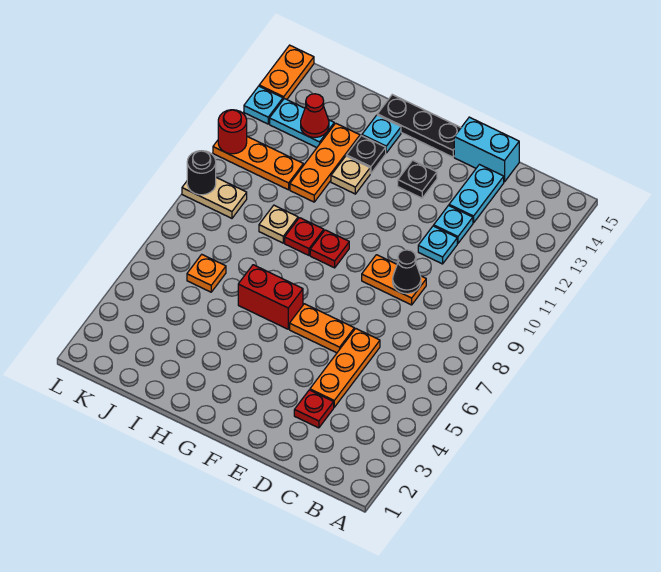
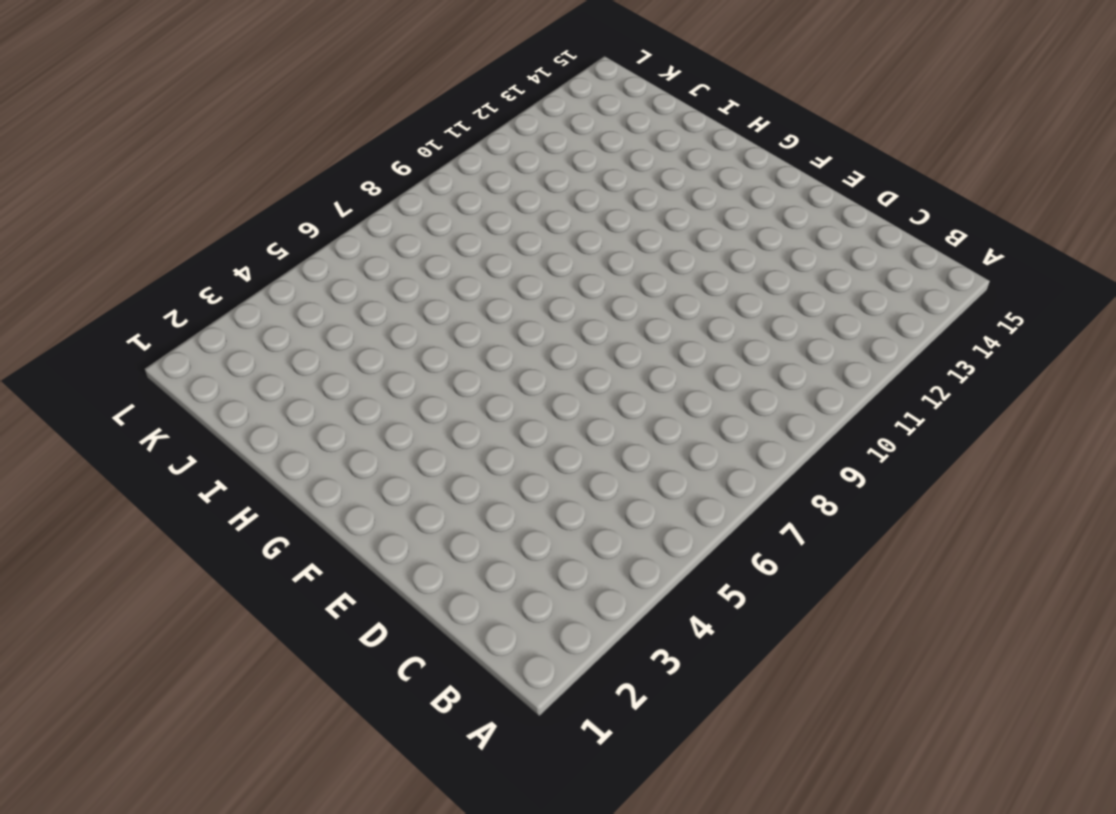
none -> red 1x1 plate [294,390,334,428]
none -> orange 1x3 plate [310,329,380,407]
none -> orange 1x2 plate [362,255,426,305]

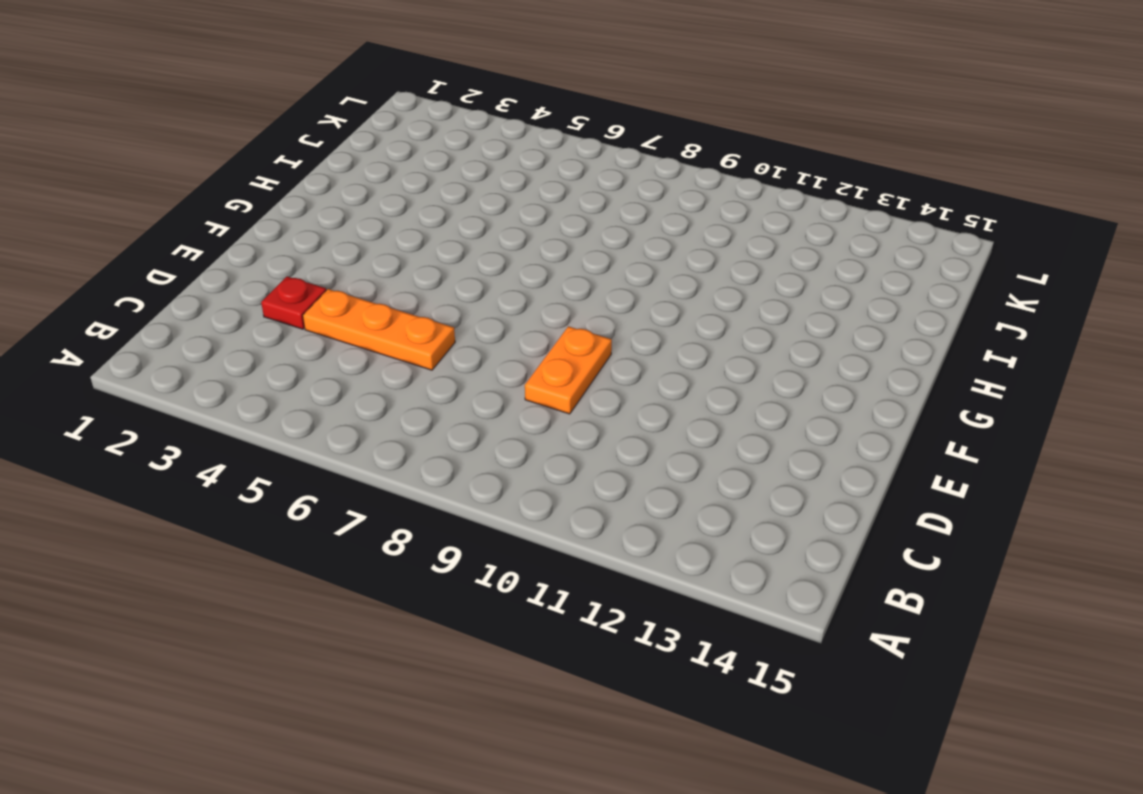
none -> cyan 1x1 plate [418,226,457,264]
none -> cyan 1x1 plate [434,206,473,243]
none -> cyan 1x2 plate [449,165,504,223]

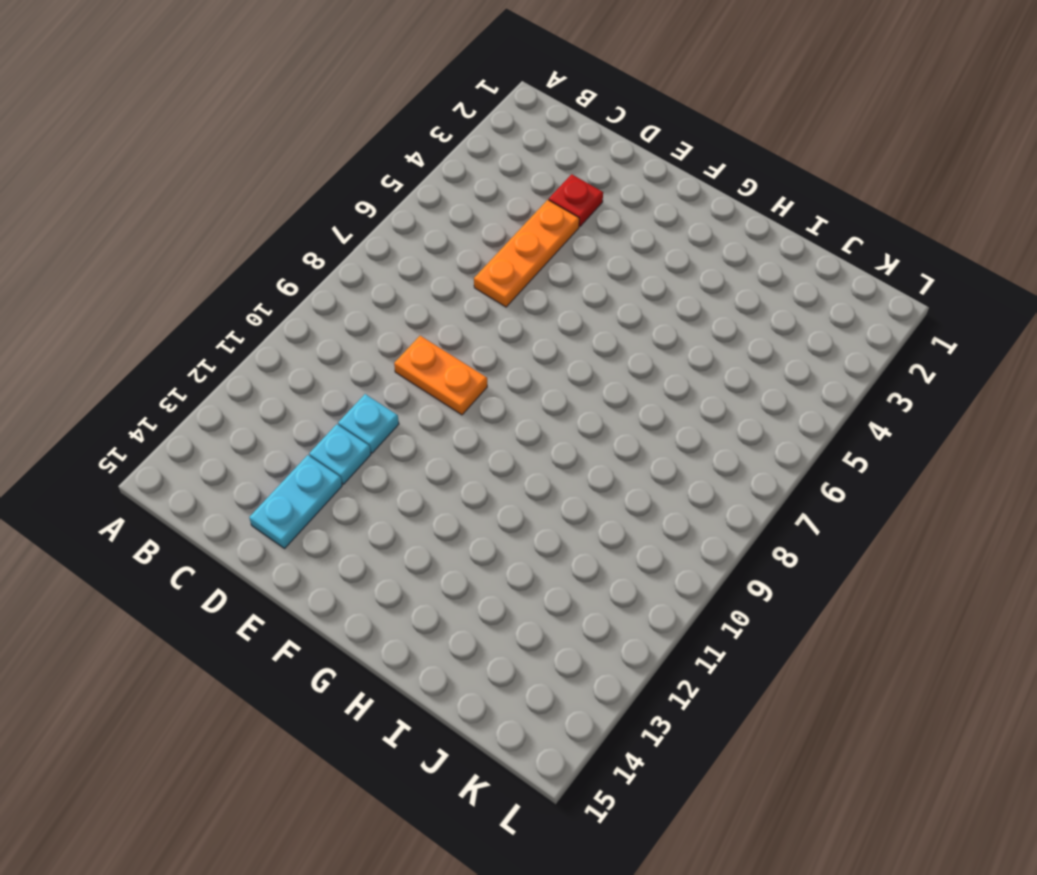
none -> cyan 1x2 brick [454,117,519,182]
none -> orange 1x2 plate [290,304,354,353]
none -> black 1x1 plate [398,160,437,198]

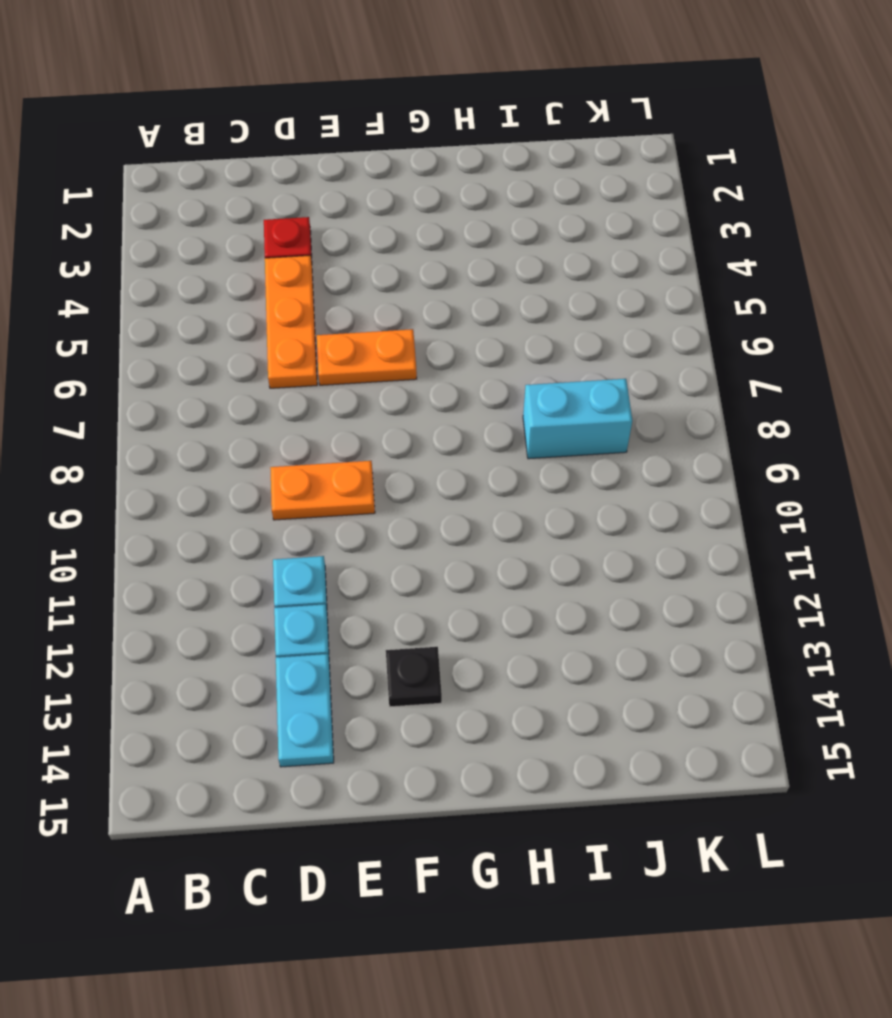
cyan 1x2 brick [523,379,632,459] -> cyan 1x2 brick moved to [454,117,519,182]
none -> black 1x3 plate [377,95,461,157]
none -> red 1x2 brick [238,265,303,329]
none -> red 1x1 plate [310,230,349,268]

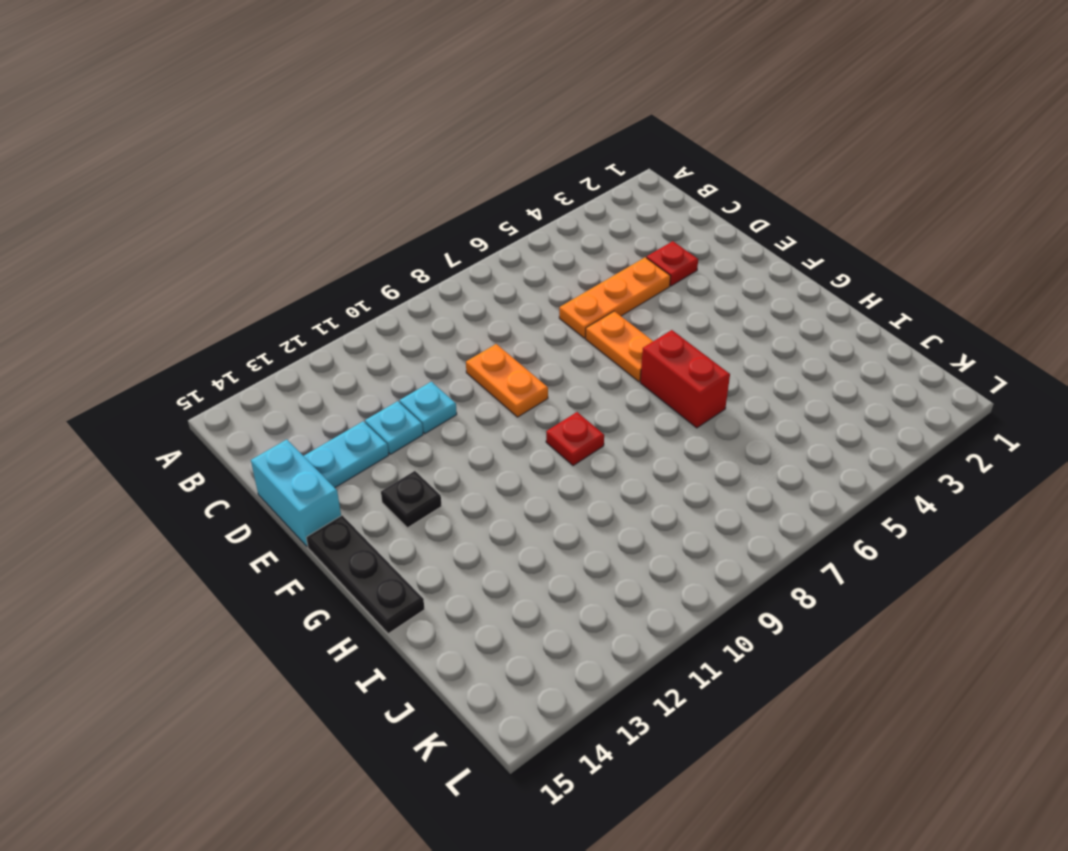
none -> red 1x1 plate [285,218,324,255]
none -> tan 1x1 plate [331,156,370,194]
none -> black 1x1 plate [346,136,386,174]

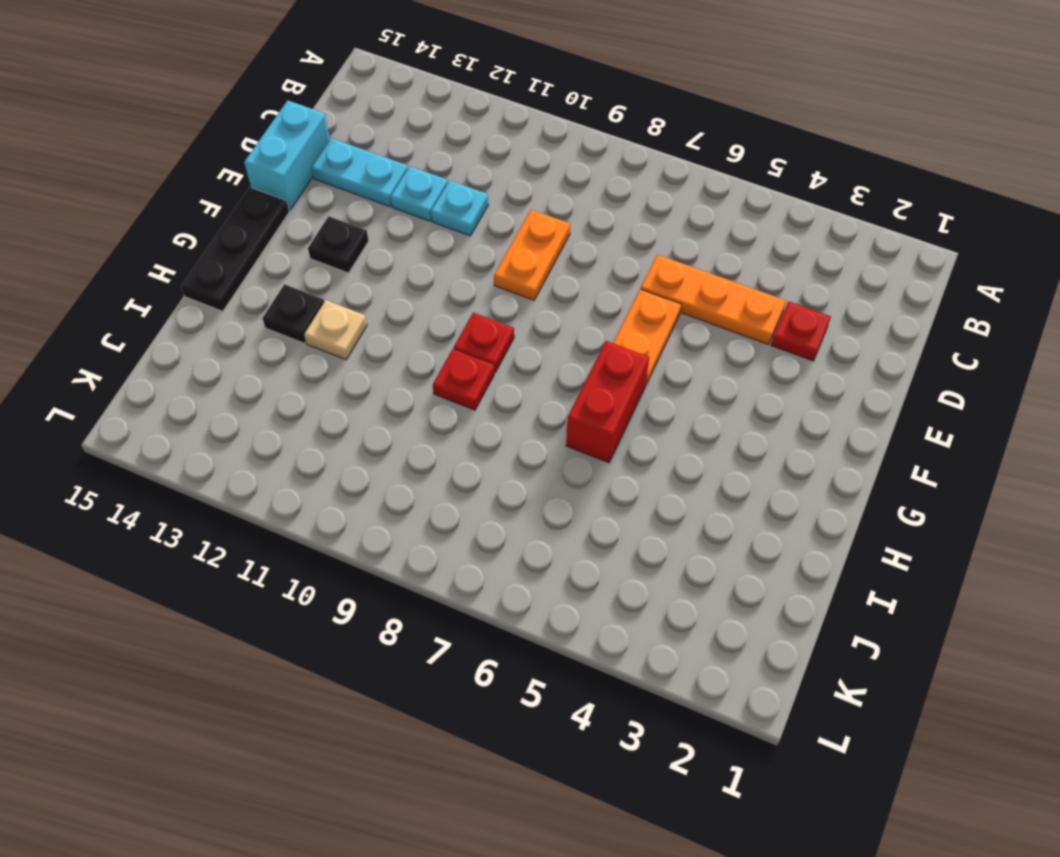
none -> cyan 1x1 plate [362,115,401,153]
none -> tan 1x1 plate [259,205,298,243]
none -> orange 1x3 plate [290,123,360,202]

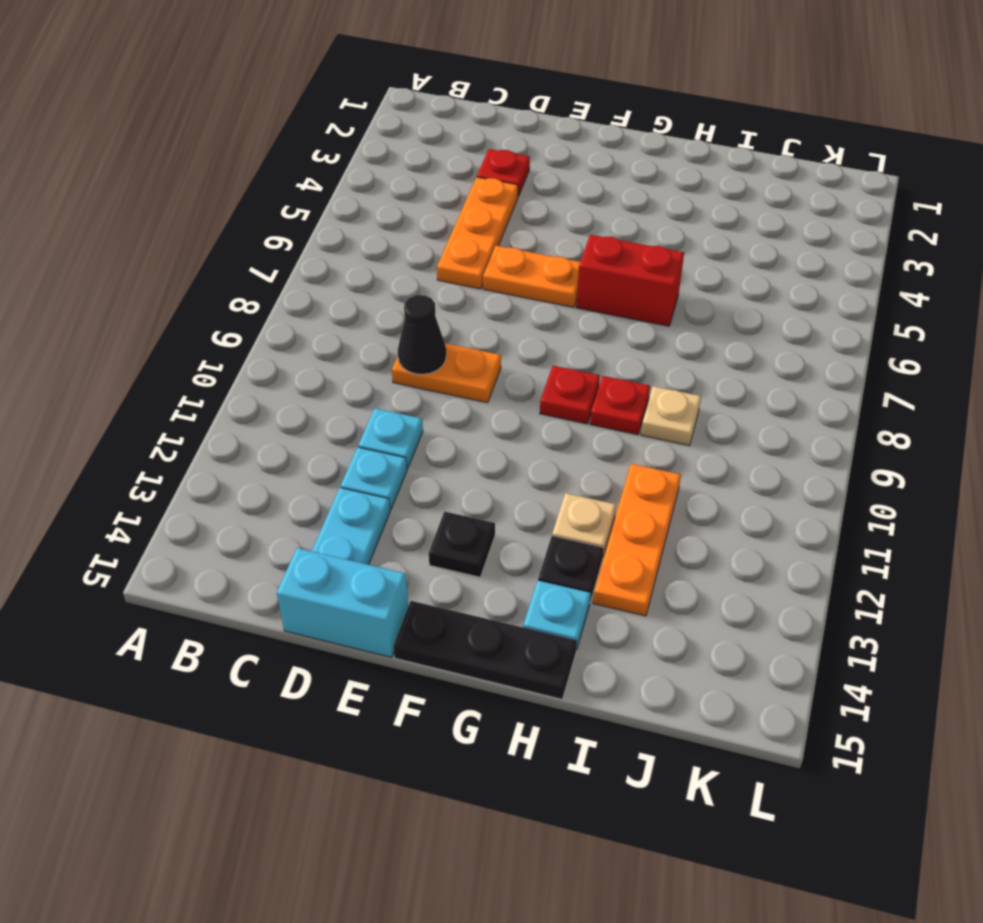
none -> orange 1x1 plate [187,254,226,292]
none -> orange 1x3 plate [213,136,303,190]
none -> cyan 1x2 plate [270,99,334,148]

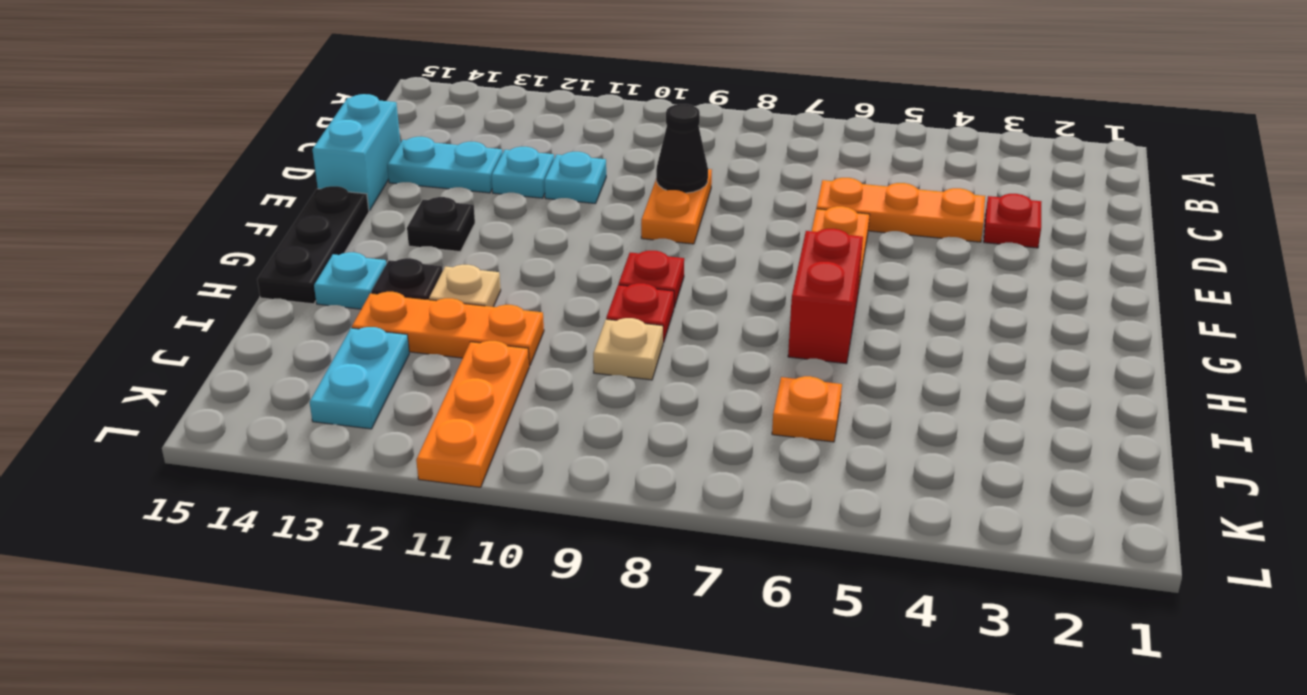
none -> tan 1x2 plate [182,177,247,218]
none -> cyan 1x1 plate [244,86,283,124]
none -> orange 1x2 plate [259,45,314,99]

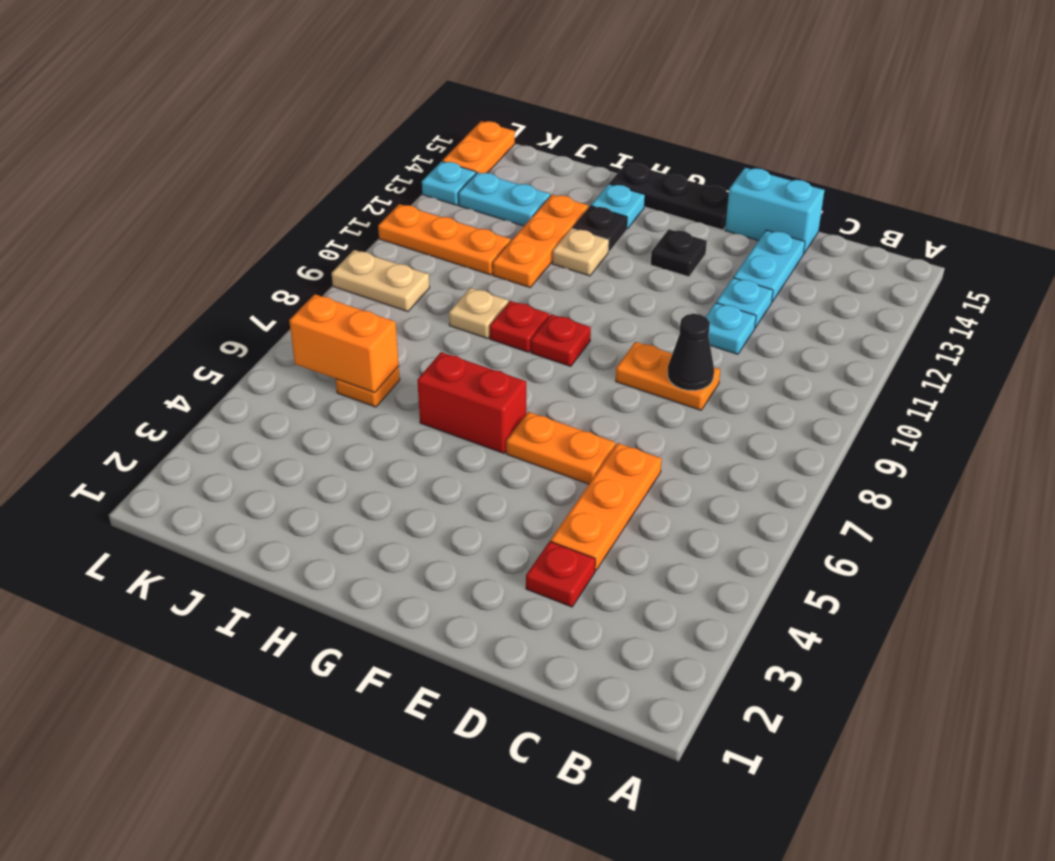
orange 1x2 brick [289,294,399,393] -> none
none -> red 1x1 cone [301,94,329,137]
none -> black 1x1 round brick [187,151,216,195]
none -> red 1x1 round brick [218,110,247,154]

